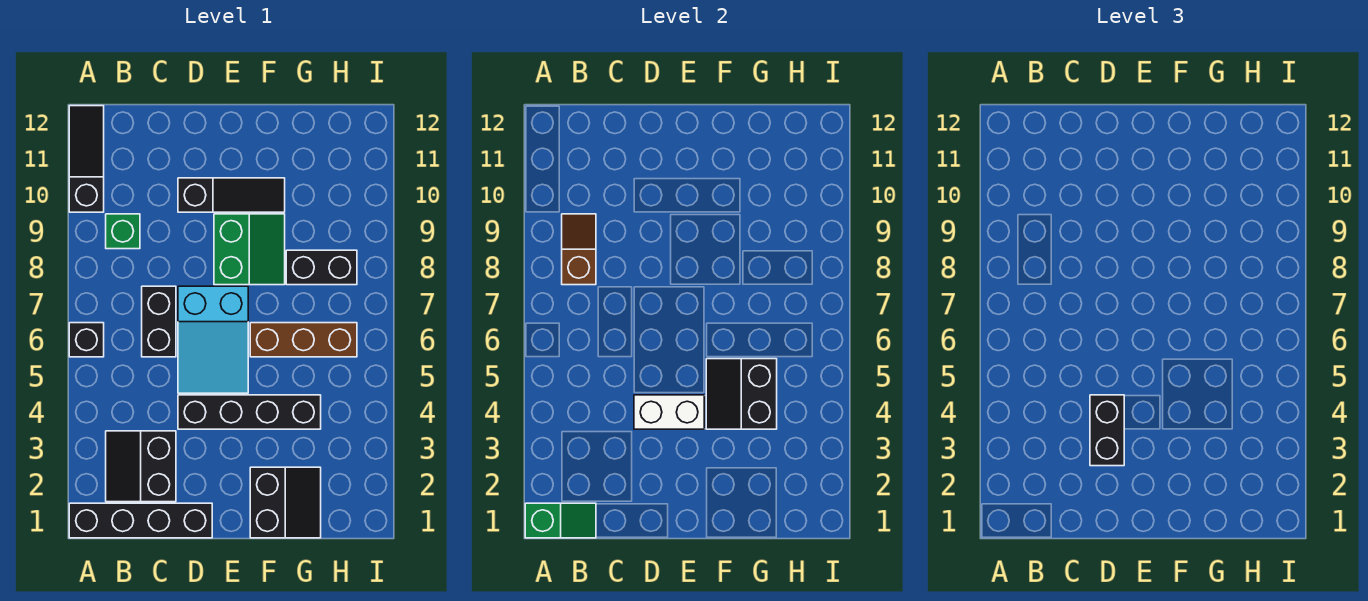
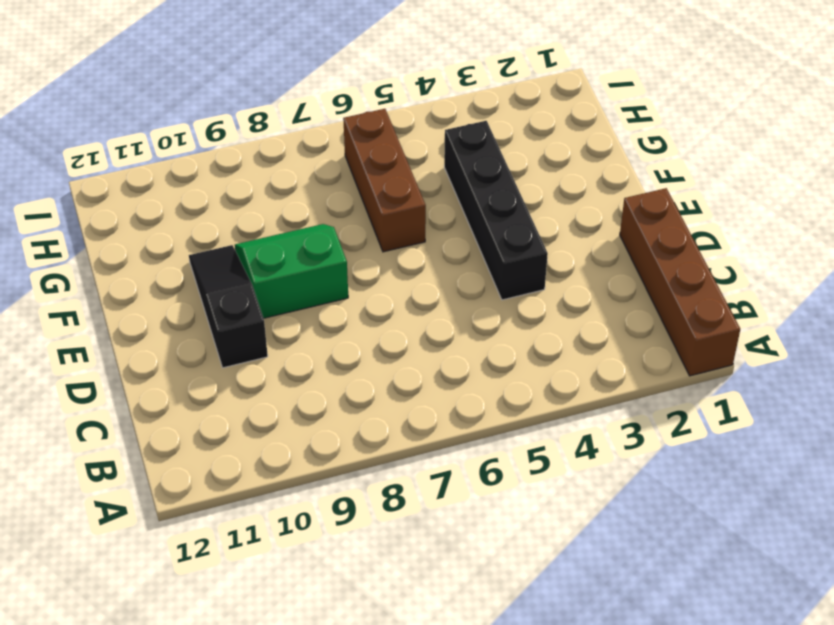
brown 1x4 brick [620,188,740,376] -> black 1x4 brick [69,503,212,538]
none -> black 1x1 brick [69,323,104,357]
none -> black 1x3 slope [69,106,104,212]
none -> black 2x2 slope [106,431,176,502]

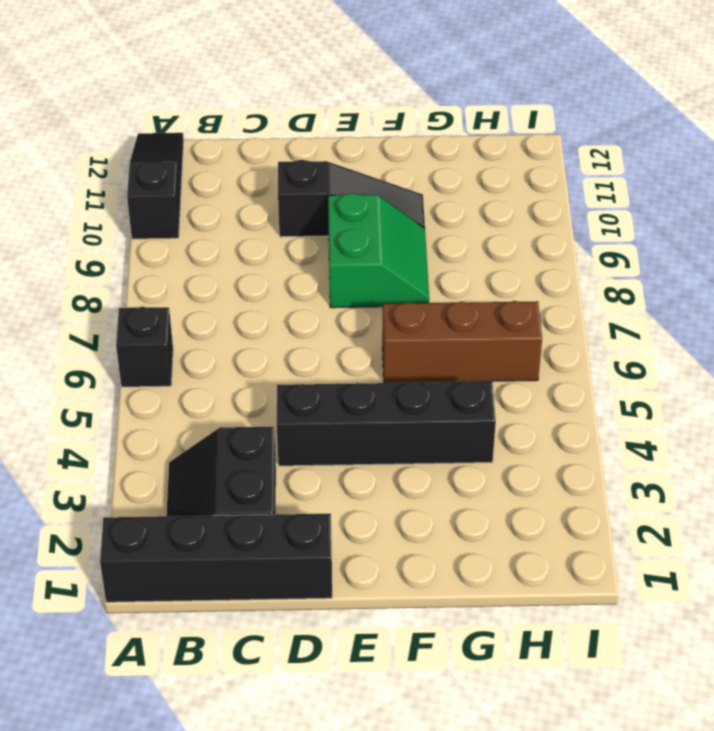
none -> green 1x1 brick [106,214,140,249]
none -> black 1x2 brick [142,286,176,357]
none -> cyan 2x3 slope [178,286,248,393]

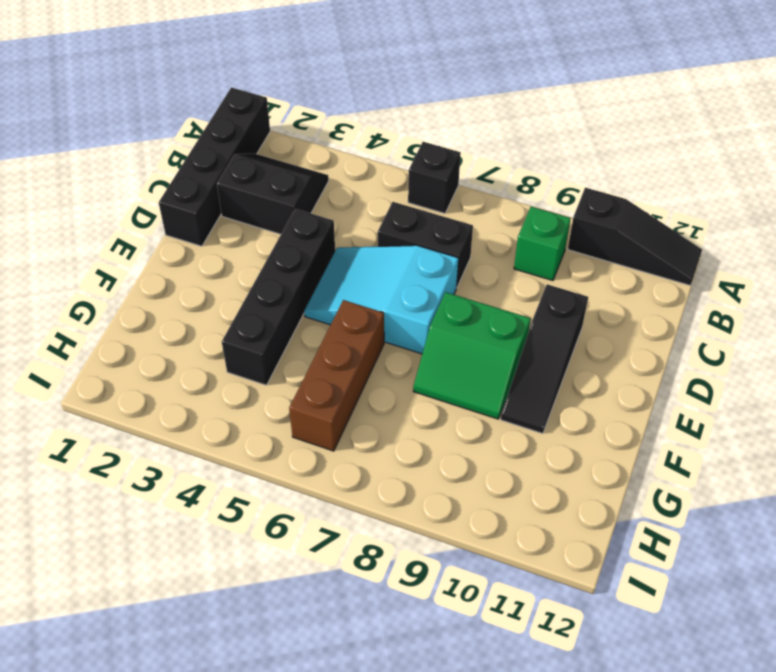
none -> black 2x2 slope [250,467,321,538]
none -> black 1x2 brick [286,250,357,285]
none -> green 1x2 slope [525,503,596,538]

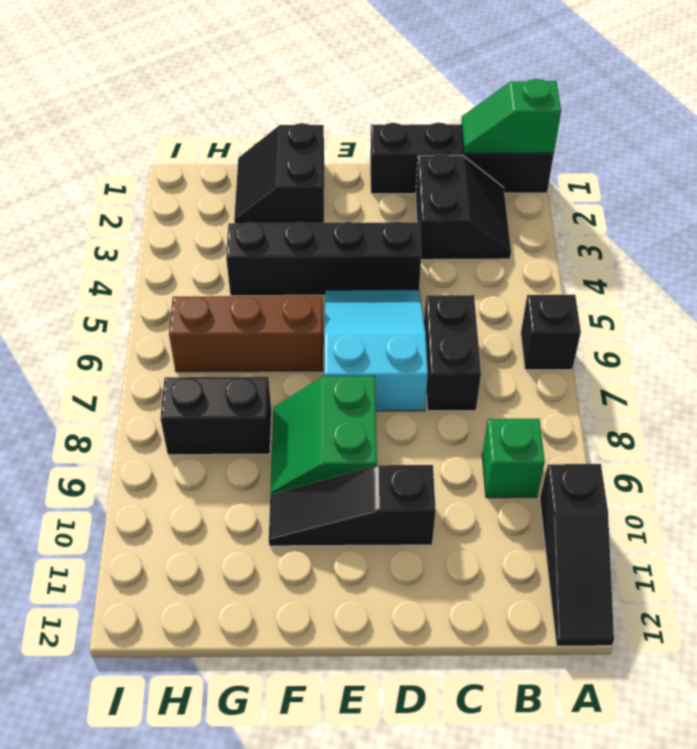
none -> brown 1x2 slope [562,214,596,285]
none -> white 1x2 brick [634,395,704,429]
none -> black 2x2 slope [706,359,777,429]

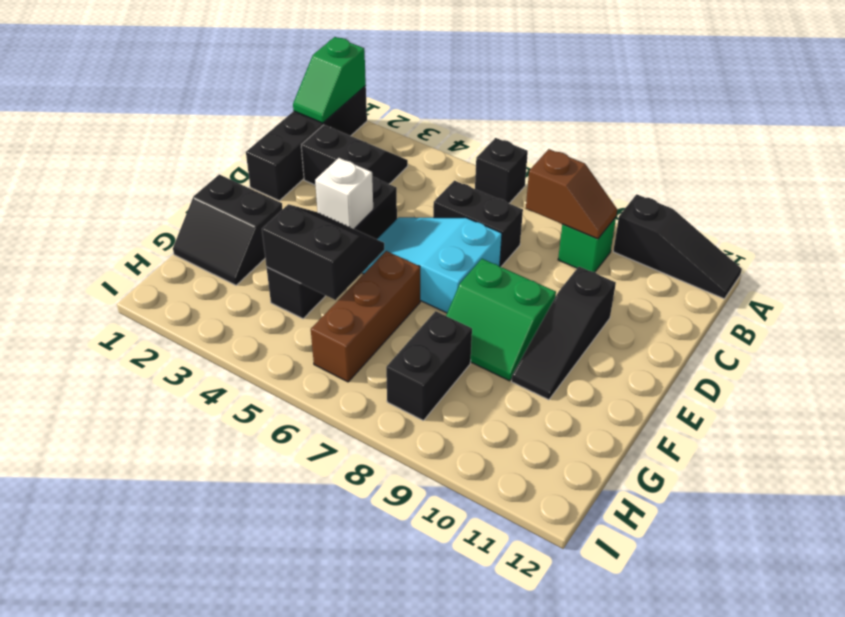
white 1x1 brick [315,158,373,229] -> white 1x2 brick [634,395,704,429]
none -> black 1x2 brick [1090,395,1124,466]

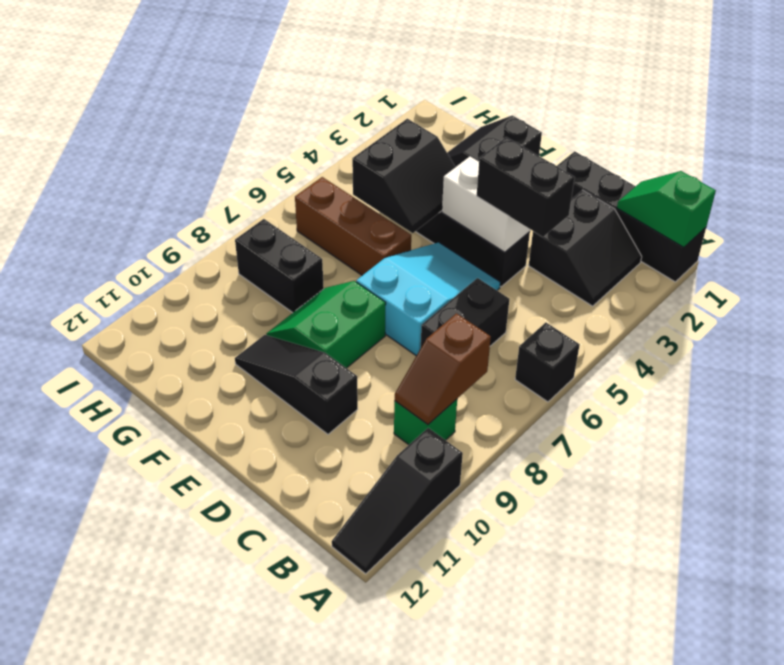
black 1x2 brick [477,137,575,237] -> black 1x2 brick turned to [1090,395,1124,466]

